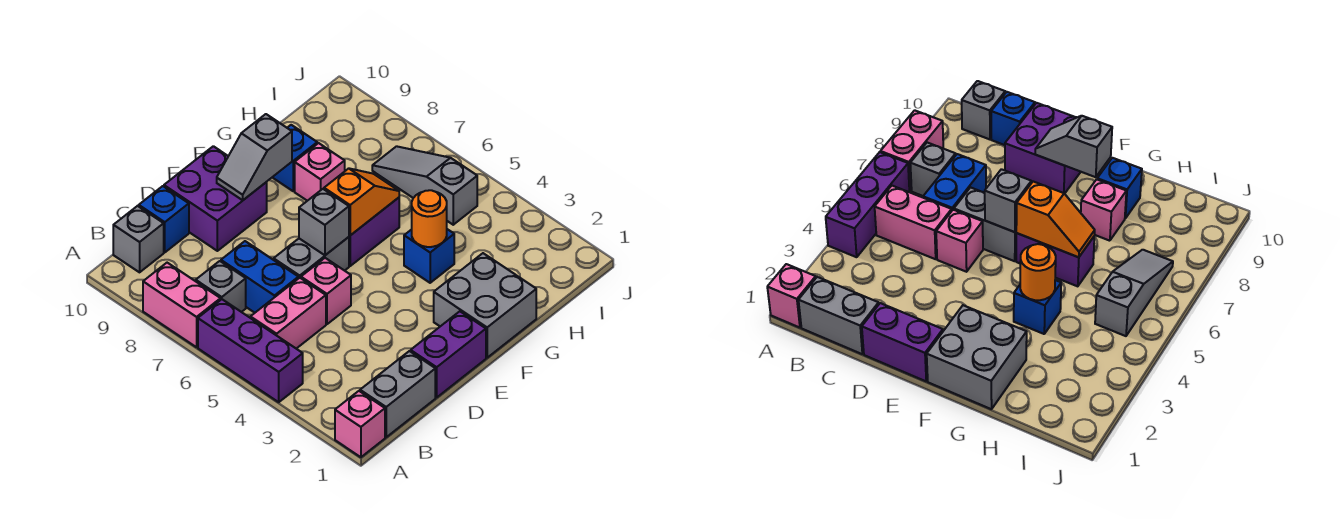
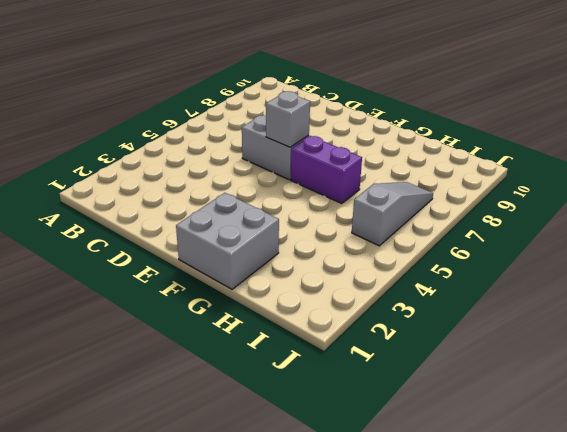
none -> pink 1x1 brick [335,391,385,457]
none -> purple 1x3 brick [198,299,303,402]
none -> pink 1x2 brick [143,263,221,347]

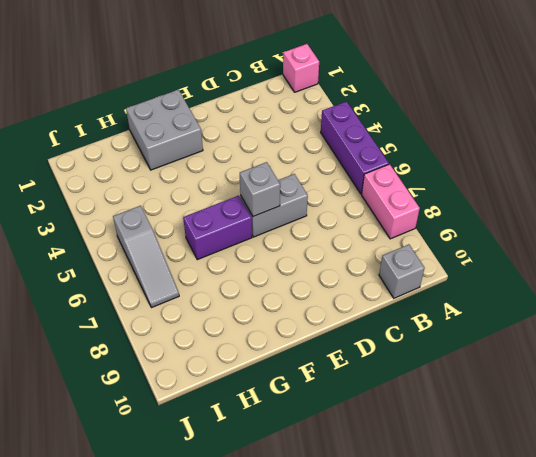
none -> grey 1x2 brick [360,351,435,437]
none -> pink 1x2 brick [251,278,326,349]
none -> grey 1x1 brick [196,261,246,312]

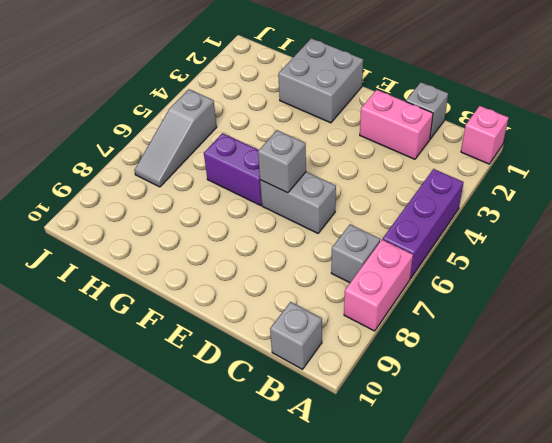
grey 1x1 brick [406,82,448,139] -> grey 1x2 brick [360,351,435,437]
pink 1x2 brick [360,90,433,159] -> pink 1x2 brick moved to [251,278,326,349]
none -> blue 1x2 brick [221,241,298,313]
none -> blue 1x1 brick [139,186,189,252]
none -> purple 1x2 brick [411,311,486,397]

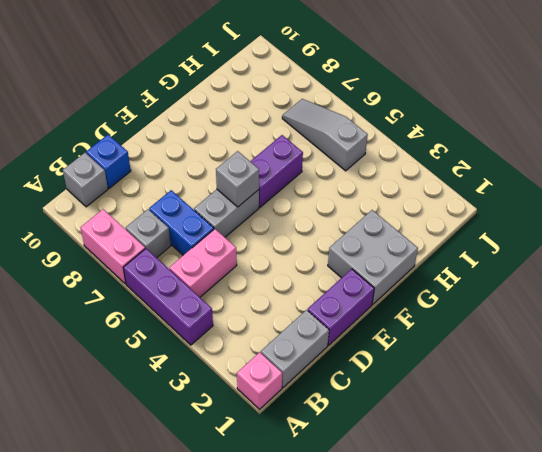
none -> pink 1x1 brick [301,258,351,324]
none -> purple 2x2 brick [164,146,267,251]
none -> blue 1x1 brick [404,229,454,283]

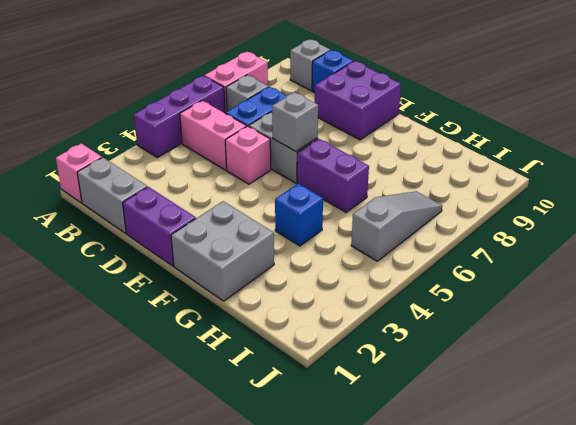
none -> pink 1x1 brick [295,143,345,201]
none -> blue 1x1 brick [272,125,317,191]
none -> grey 1x2 slope [217,114,292,200]

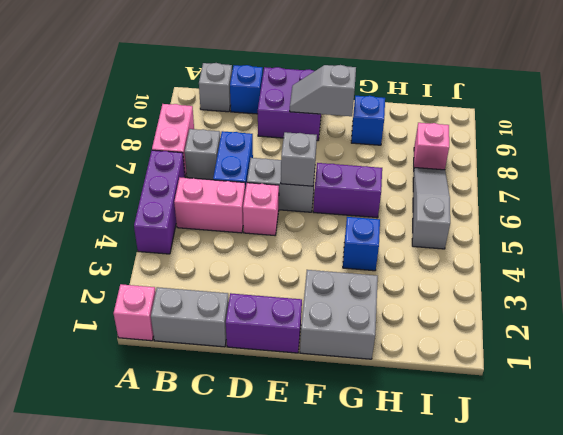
pink 1x1 brick [414,123,449,170] -> pink 1x1 brick moved to [295,143,345,201]
none -> orange 1x2 slope [324,168,399,235]
none -> orange 1x1 round brick [412,190,447,247]

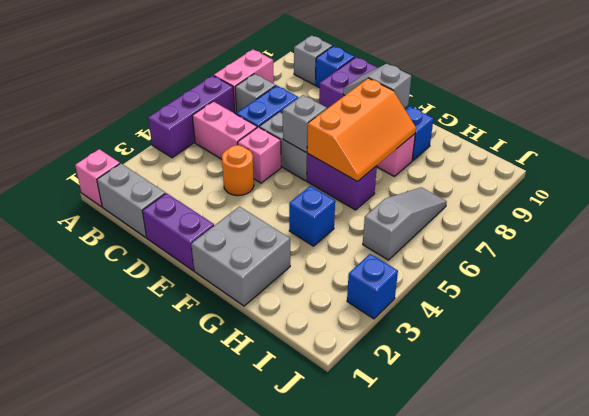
orange 1x1 round brick [222,145,254,196] -> orange 1x1 round brick moved to [412,190,447,247]
orange 2x3 slope [307,78,416,181] -> orange 1x2 slope [324,168,399,235]
blue 1x1 brick [347,254,398,319] -> none

